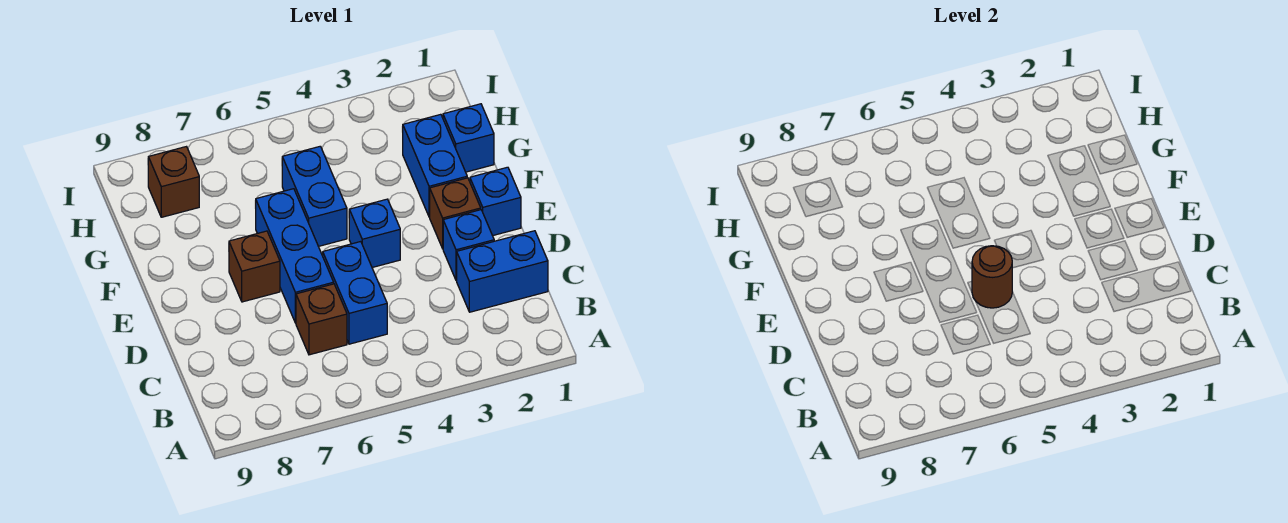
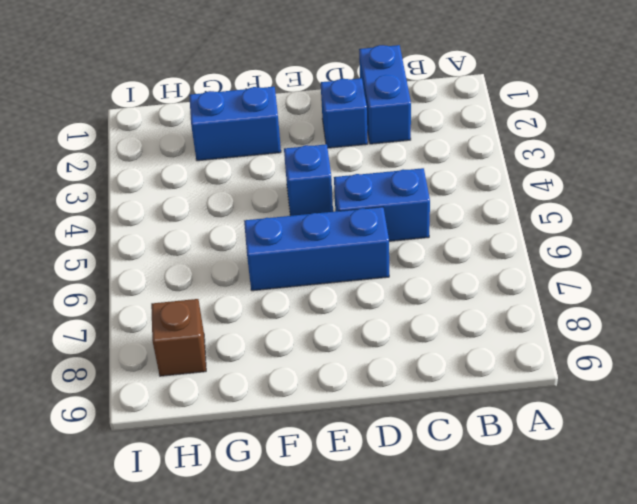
none -> brown 1x1 brick [296,284,347,355]
none -> blue 1x1 brick [470,167,521,236]
none -> brown 1x1 brick [430,178,481,249]

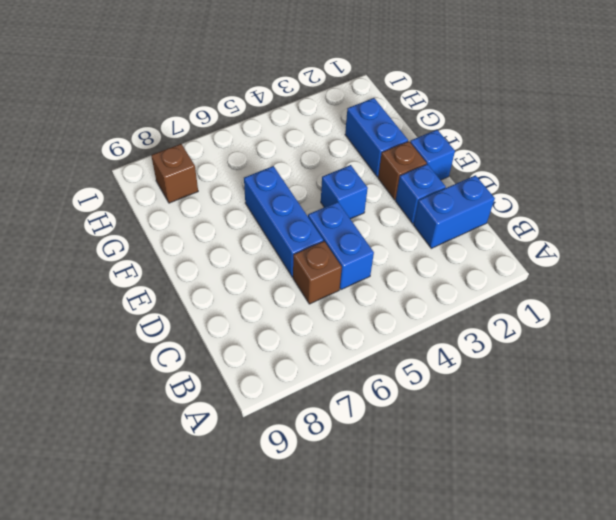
none -> brown 1x1 brick [229,231,280,302]
none -> blue 1x2 brick [282,146,347,246]
none -> blue 1x1 brick [443,104,494,172]

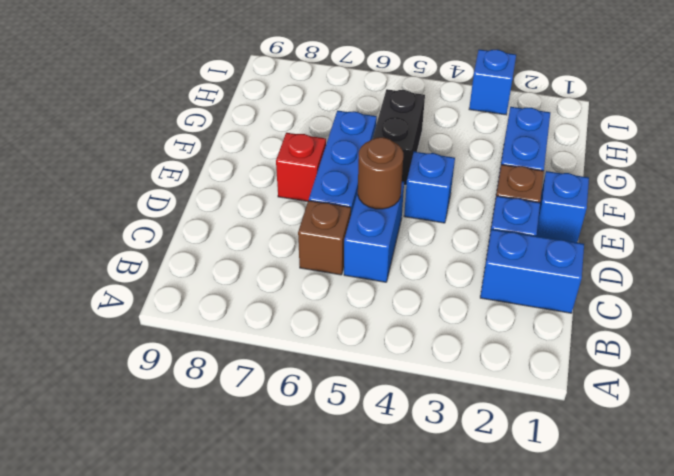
red 1x1 brick [276,133,326,202] -> brown 1x1 brick [229,231,280,302]
black 1x2 brick [373,89,425,185] -> blue 1x2 brick [282,146,347,246]
blue 1x1 brick [469,49,516,115] -> blue 1x1 brick moved to [443,104,494,172]
none -> brown 1x1 brick [148,147,199,217]

